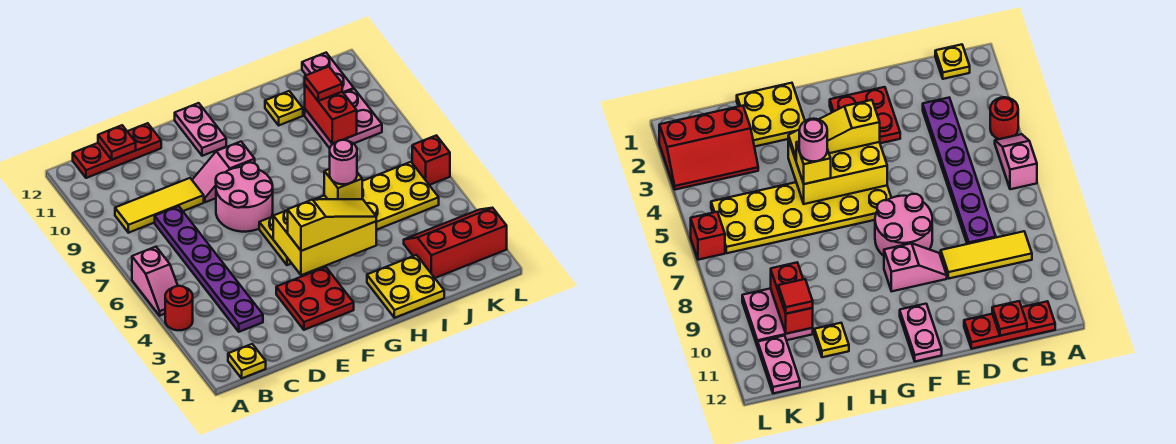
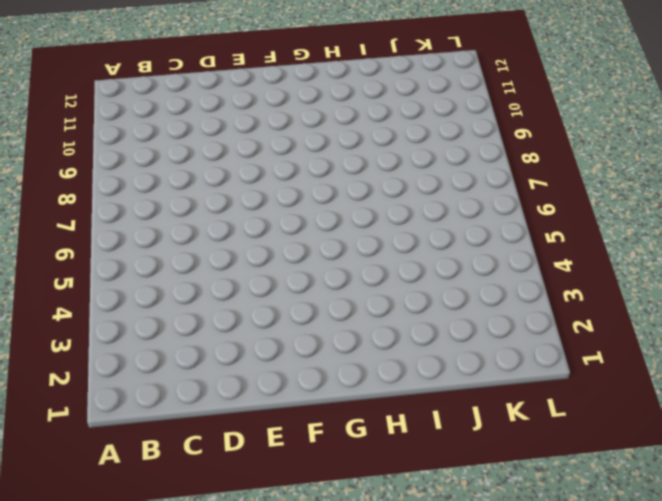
none -> red 1x1 round brick [165,286,193,330]
none -> pink 1x2 slope [132,247,178,316]
none -> yellow 1x1 plate [228,344,266,378]

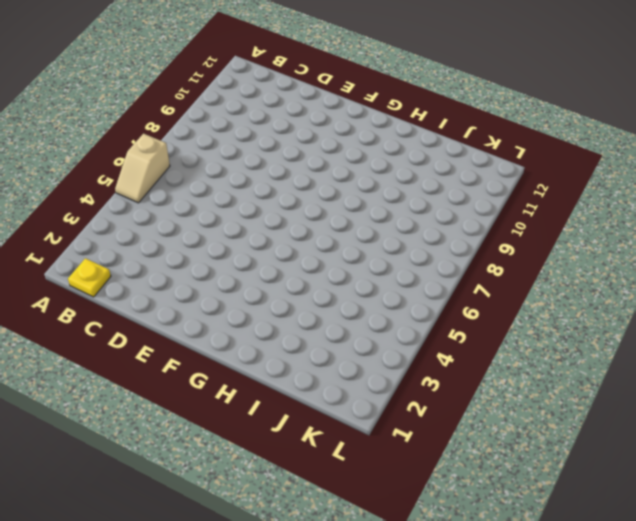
tan 1x2 slope [115,134,170,203] -> pink 1x2 slope [132,247,178,316]
none -> red 1x1 round brick [165,286,193,330]
none -> yellow 1x3 tile [115,178,204,233]
none -> red 1x3 plate [73,123,161,178]

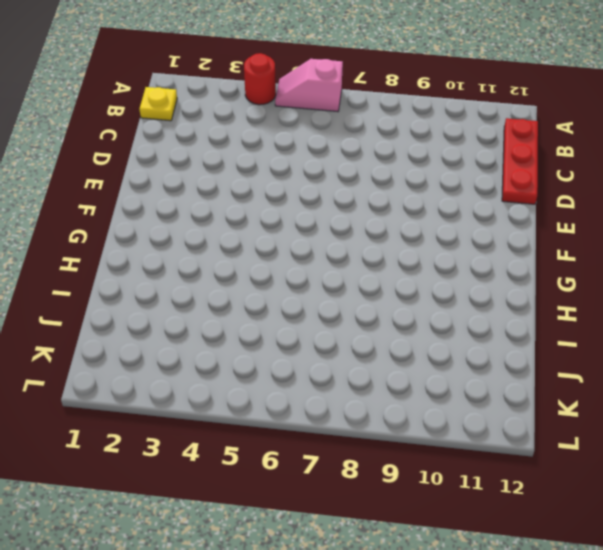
none -> yellow 1x3 tile [115,178,204,233]
none -> purple 1x6 plate [155,206,263,332]
none -> red 2x2 plate [276,267,354,330]

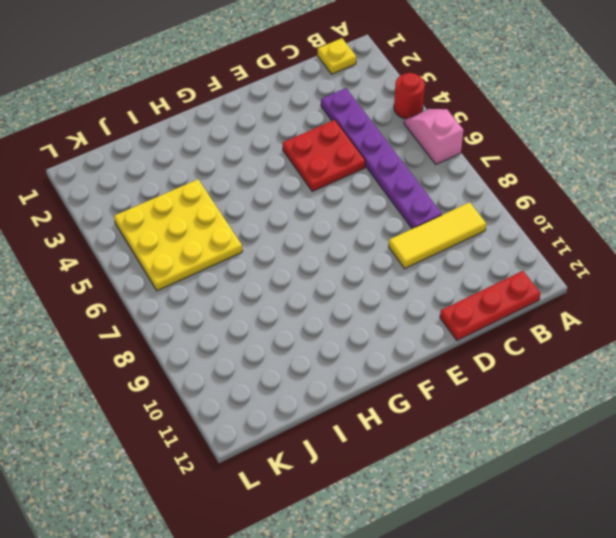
red 2x2 plate [283,120,365,191] -> red 2x2 plate moved to [276,267,354,330]
yellow 3x3 plate [114,179,242,291] -> yellow 2x6 plate [259,162,439,265]
none -> pink 2x2 round brick [216,162,273,232]
none -> pink 1x2 slope [192,142,255,202]
none -> pink 1x2 plate [175,103,226,156]

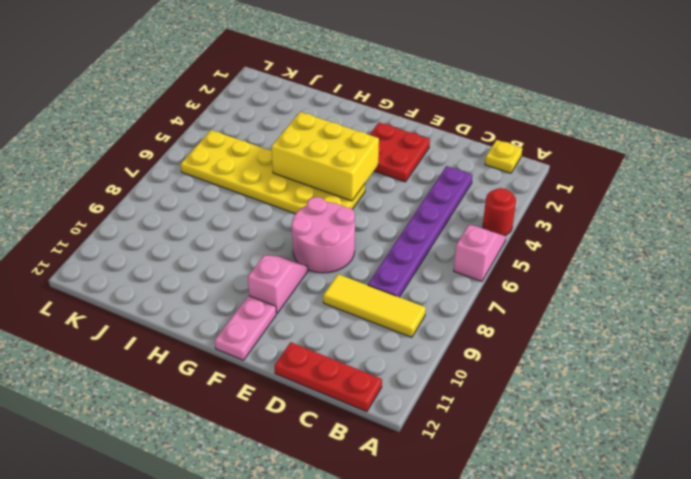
pink 1x2 slope [248,255,308,313] -> pink 1x2 slope turned to [192,142,255,202]
none -> yellow 2x2 plate [367,255,444,318]
none -> yellow 1x1 plate [265,91,303,125]
none -> red 2x3 slope [404,208,507,278]

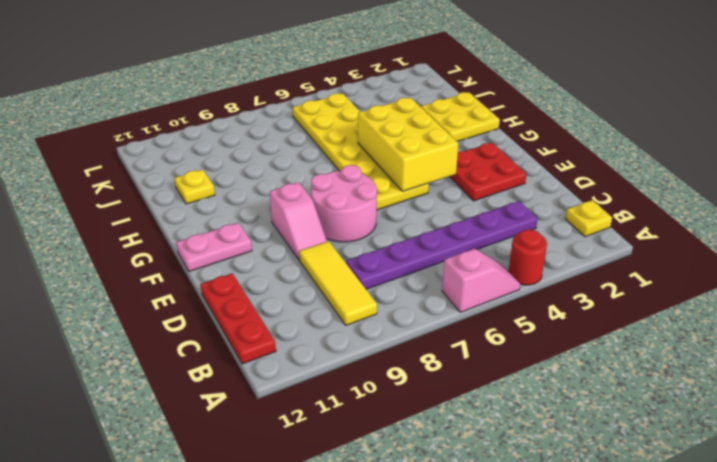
none -> red 2x3 slope [404,208,507,278]
none -> pink 2x2 plate [305,89,382,148]
none -> pink 1x2 plate [302,53,354,93]

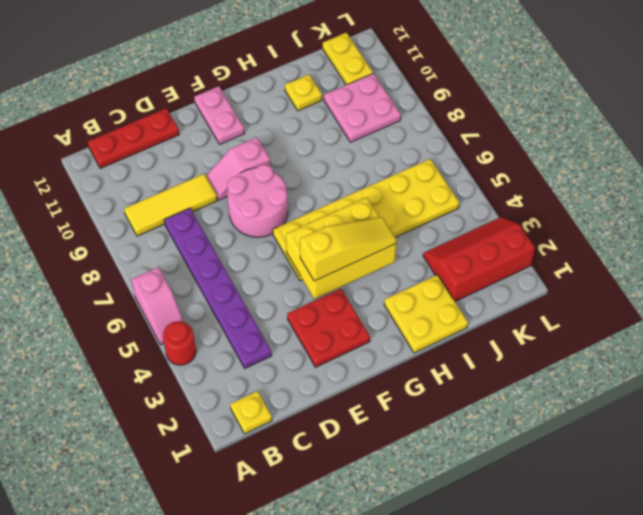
yellow 1x2 plate [323,33,373,85] -> pink 1x2 plate [302,53,354,93]
none -> red 1x1 brick [412,135,450,185]
none -> red 1x1 plate [98,125,136,160]
none -> red 1x2 brick [305,85,357,144]

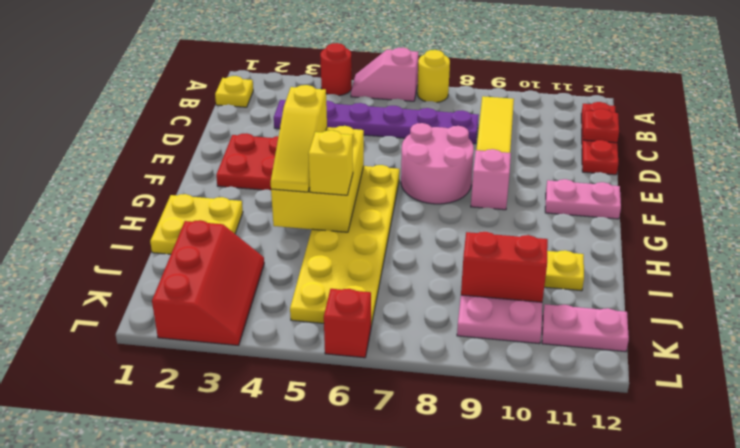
yellow 1x1 round brick [418,50,450,103] -> none
none -> red 1x1 tile [305,67,342,101]
none -> pink 1x1 round brick [330,140,357,184]

